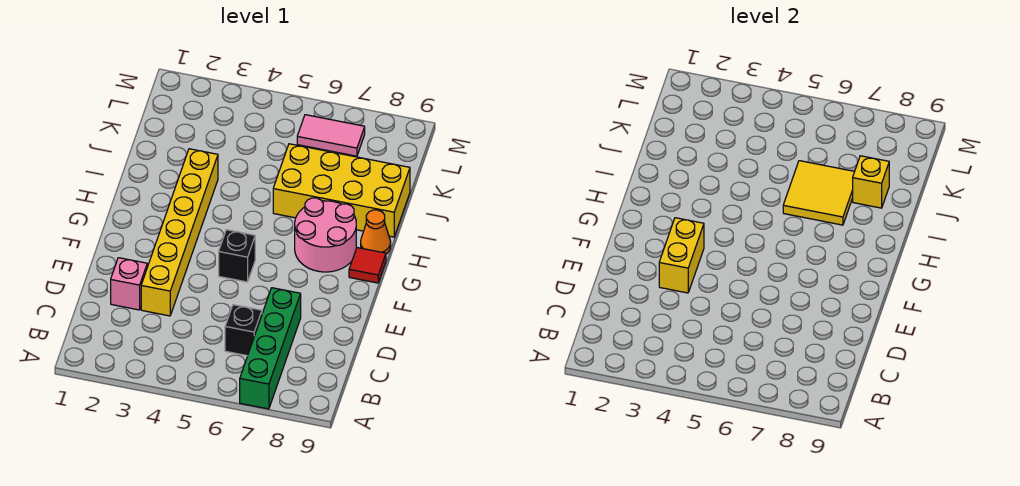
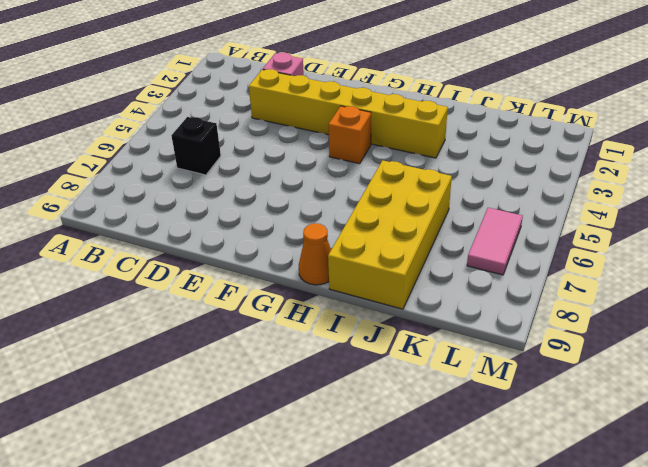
orange 1x1 brick [328,106,371,164] -> none
none -> green 1x4 brick [240,288,301,409]
none -> black 1x1 brick [219,230,255,282]
none -> pink 2x2 round brick [295,198,356,272]

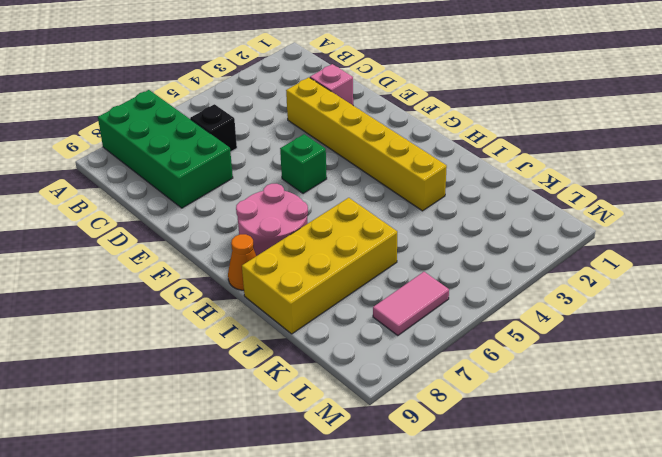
green 2x4 brick [98,90,233,208] -> green 1x4 brick [240,288,301,409]
green 1x1 brick [280,134,327,194] -> black 1x1 brick [219,230,255,282]
none -> red 1x1 tile [349,248,386,283]
none -> yellow 1x2 brick [659,218,704,293]
none -> yellow 2x2 tile [783,161,855,225]

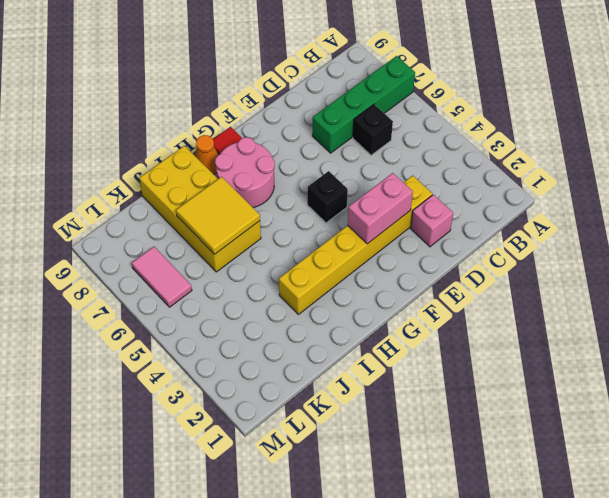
pink 1x2 brick [348,173,413,244] -> yellow 1x2 brick [659,218,704,293]
none -> yellow 1x1 brick [853,156,889,208]

